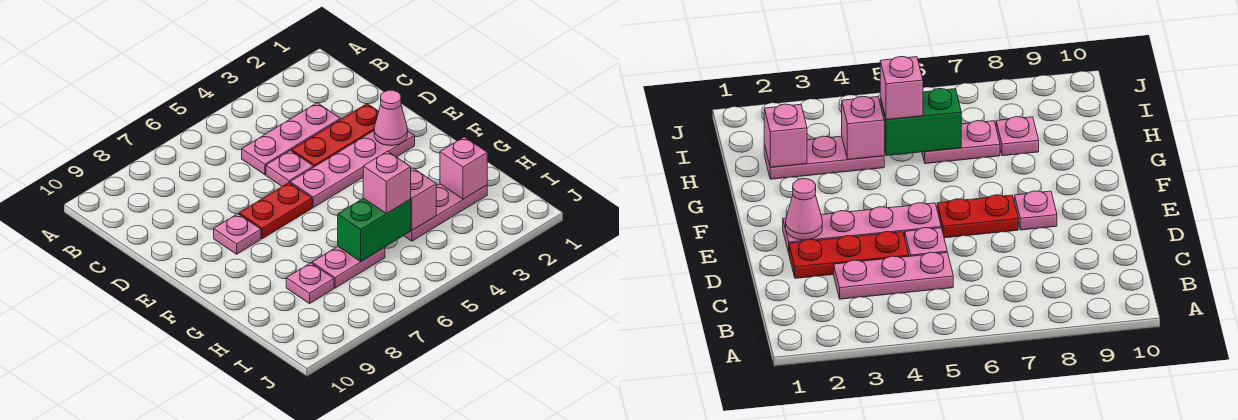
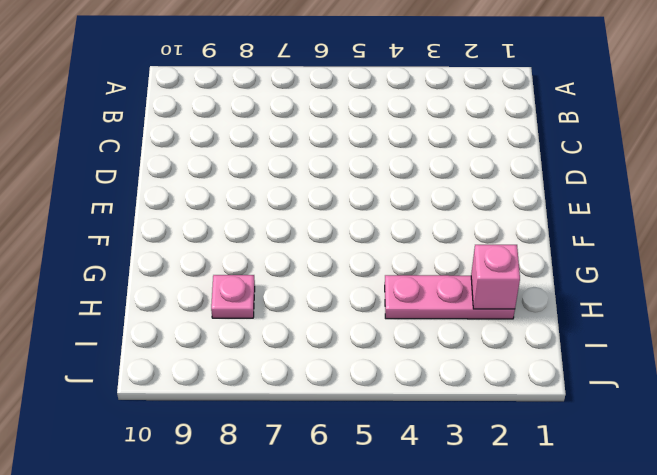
none -> pink 1x3 plate [242,103,341,175]
none -> red 1x3 plate [292,104,379,167]
none -> pink 1x1 plate [266,150,314,186]

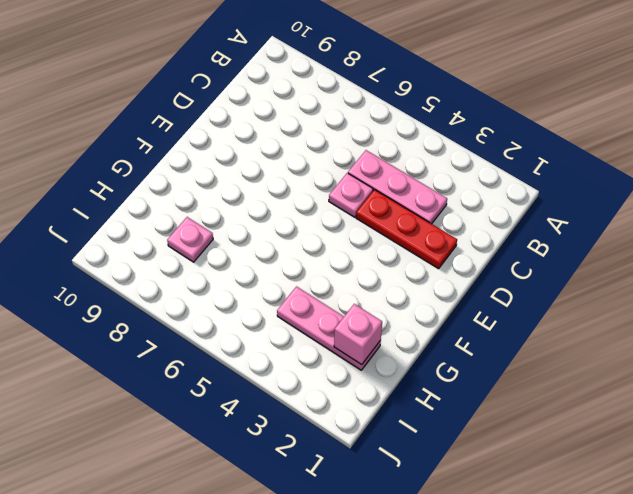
none -> pink 1x4 plate [290,131,415,207]
none -> red 1x2 plate [239,183,312,239]
none -> pink 1x1 plate [214,214,261,254]

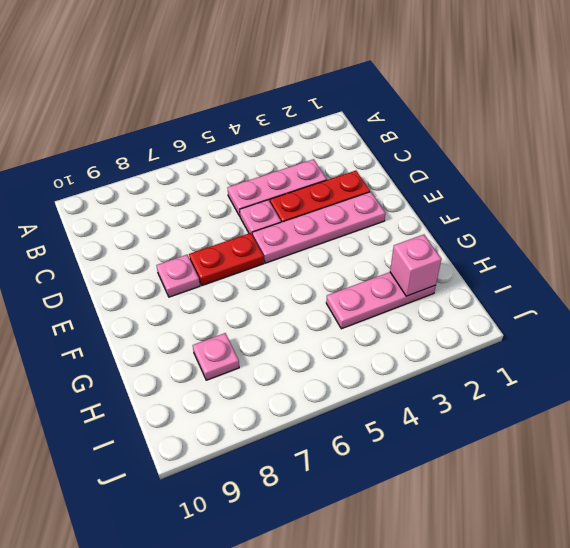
none -> pink 1x2 plate [312,247,385,288]
none -> pink 1x1 cone [374,90,407,146]
none -> pink 1x1 brick [411,168,436,230]

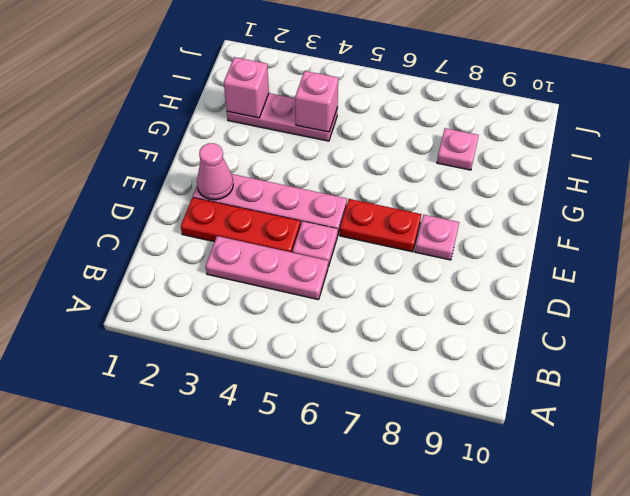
none -> pink 1x2 plate [312,247,385,288]
none -> green 1x2 brick [338,198,411,261]
none -> pink 1x1 brick [363,151,411,214]

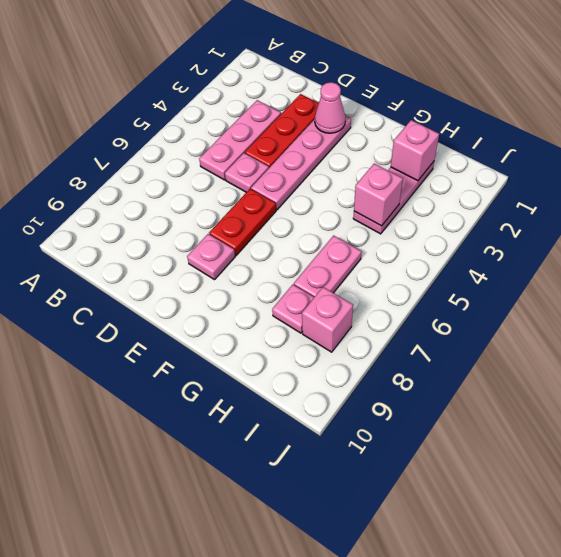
pink 1x1 brick [302,287,353,352] -> pink 1x1 brick moved to [363,151,411,214]
none -> green 1x2 brick [338,198,411,261]

